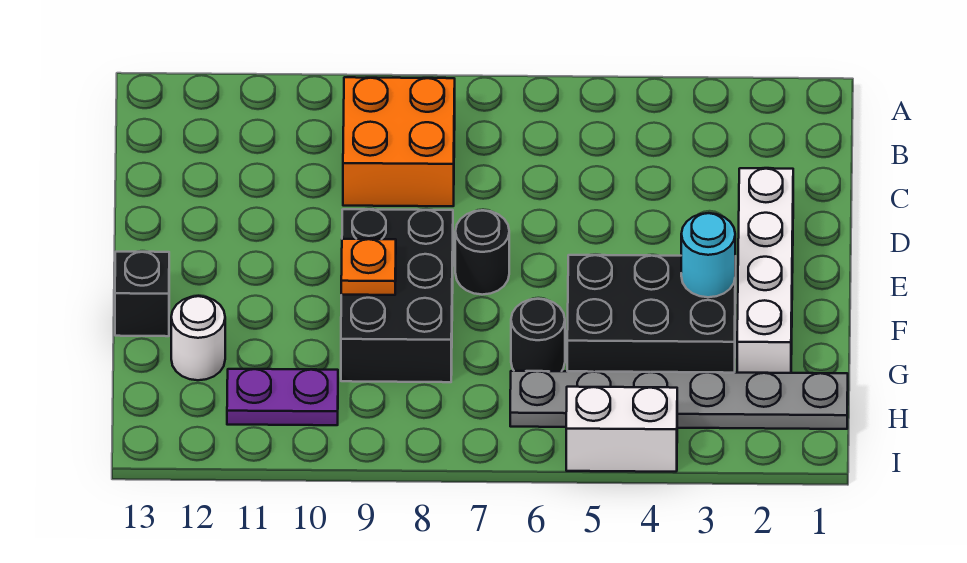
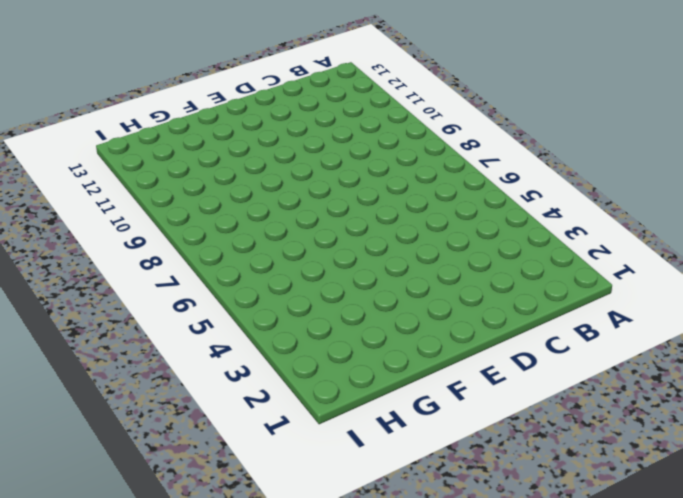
none -> orange 2x2 brick [343,77,455,206]
none -> white 1x4 brick [737,168,793,373]
none -> black 1x1 round brick [455,210,509,295]

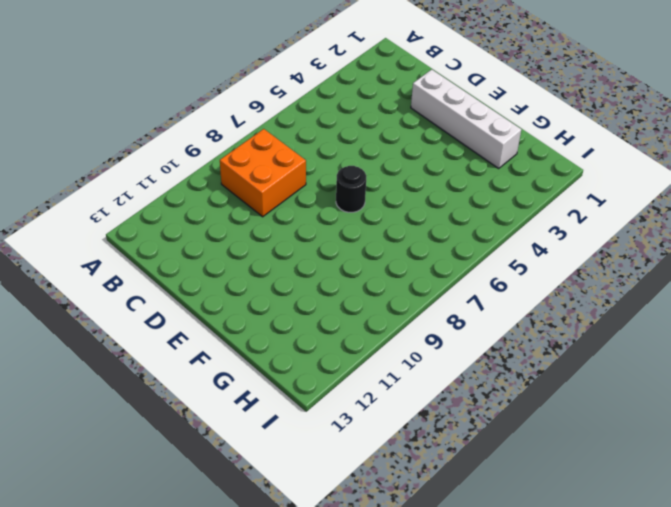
none -> black 2x3 brick [341,209,453,382]
none -> black 2x3 brick [567,255,736,373]
none -> black 1x1 brick [115,252,169,336]

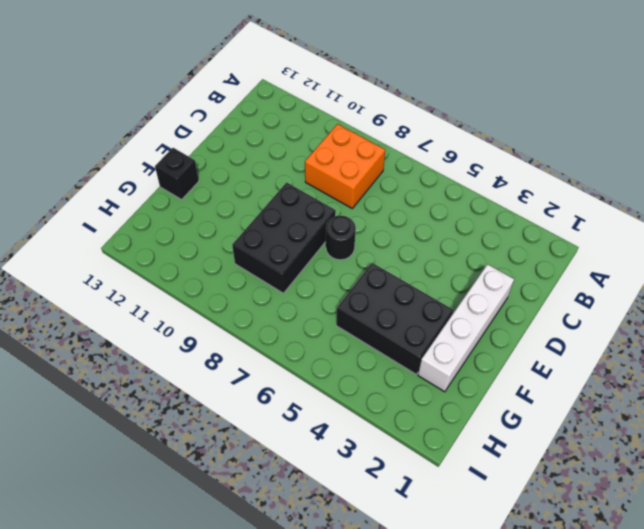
none -> black 1x1 round brick [511,299,565,371]
none -> white 1x1 round brick [171,296,225,380]
none -> grey 1x6 plate [510,371,848,429]

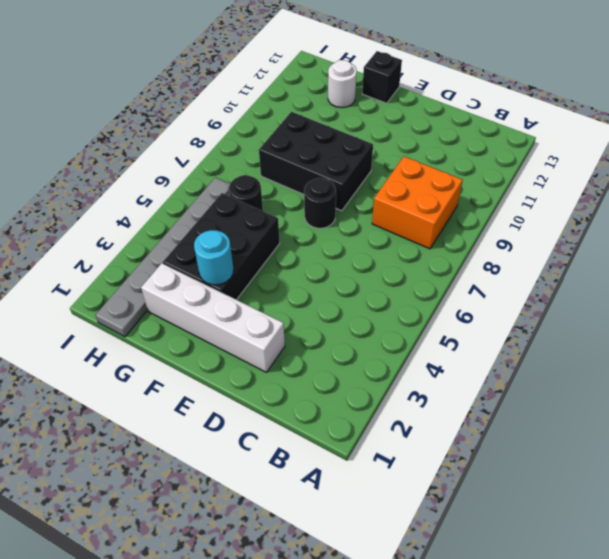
none -> purple 1x2 plate [227,369,338,425]
none -> white 1x2 brick [566,387,677,472]
none -> orange 1x1 plate [341,239,396,295]

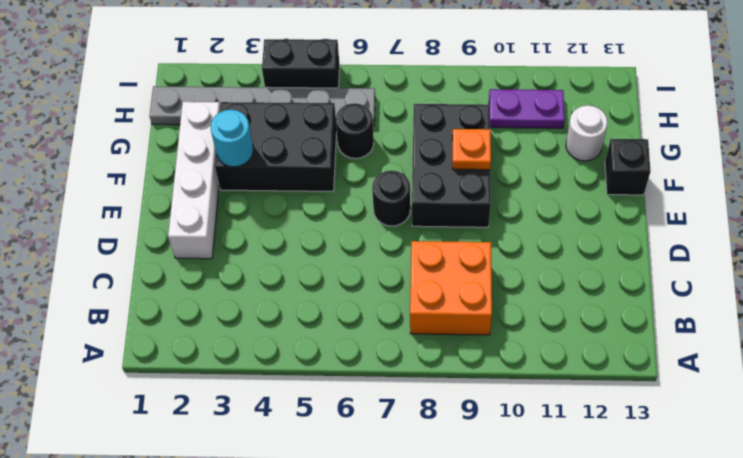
black 1x2 brick [262,39,340,88] -> white 1x2 brick [566,387,677,472]

